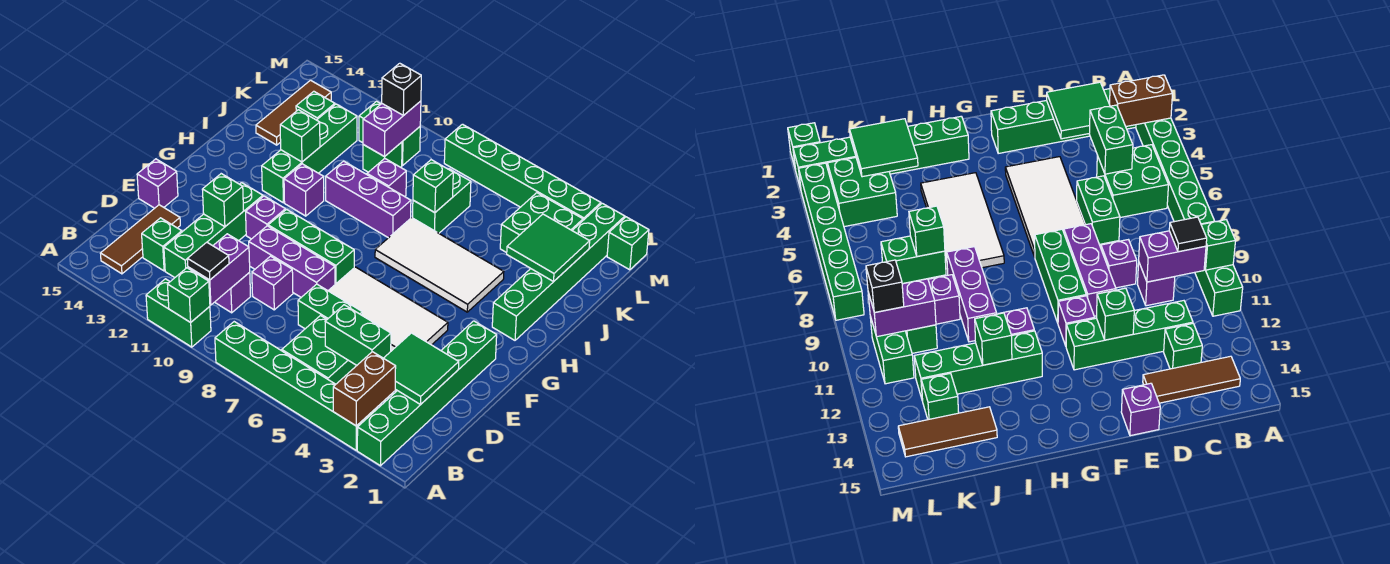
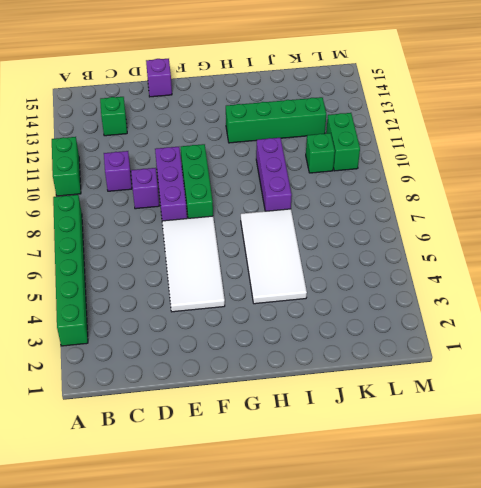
none -> green 1x6 brick [357,321,497,466]
none -> green 2x2 brick [282,316,357,384]
none -> brown 1x3 tile [100,205,180,274]
none -> green 1x4 brick [164,183,263,278]

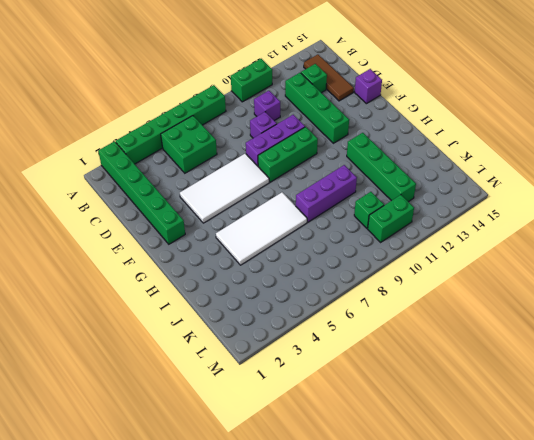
none -> green 1x2 brick [298,284,362,329]
none -> purple 1x1 brick [246,196,285,239]
none -> green 1x6 brick [492,203,625,340]
none -> purple 1x1 brick [284,164,324,216]

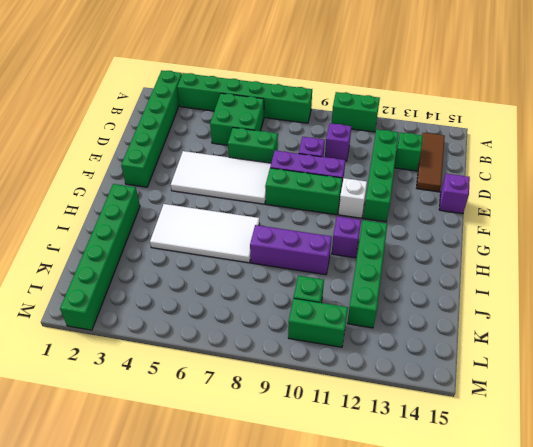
white 1x1 brick [338,178,367,218] -> purple 1x1 brick [246,196,285,239]
none -> green 1x2 brick [413,169,471,233]
none -> purple 1x1 brick [367,159,406,197]
none -> brown 1x3 tile [256,80,331,145]
none -> green 2x2 brick [500,193,583,253]

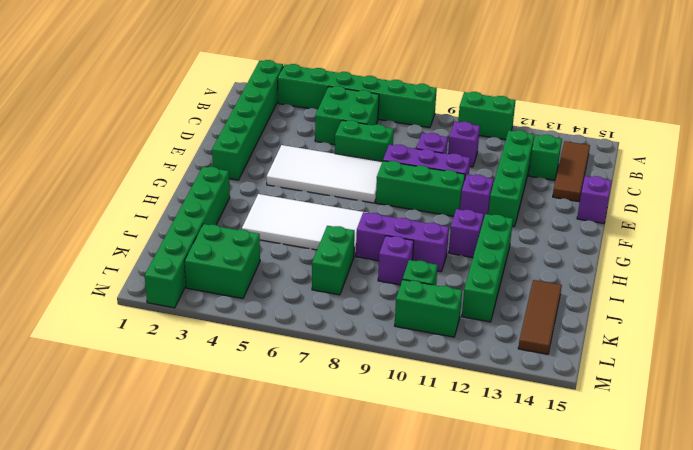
none -> green 1x1 brick [296,91,335,120]
none -> green 1x1 brick [607,217,649,270]
none -> green 1x6 brick [444,124,601,220]
none -> brown 1x2 brick [333,352,396,426]

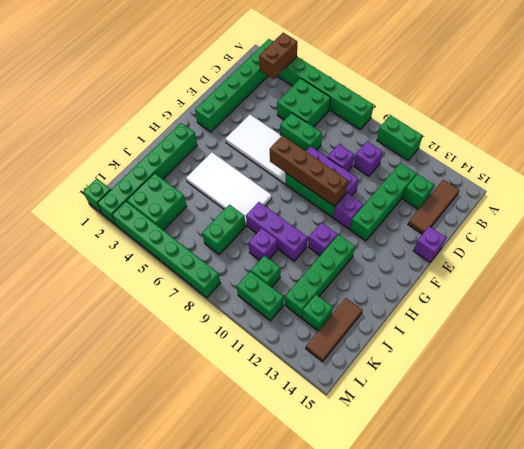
brown 1x4 brick [270,136,348,206] -> none
none -> green 1x1 brick [167,268,210,322]
none -> purple 1x2 brick [188,234,250,305]
none -> green 2x2 tile [384,333,459,404]
none -> green 1x2 brick [325,305,391,365]

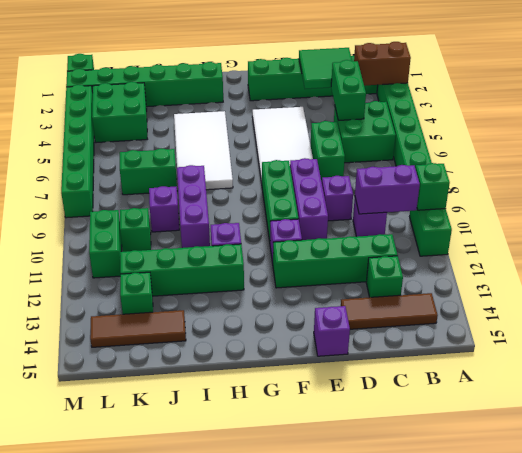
none -> green 1x1 brick [202,174,244,227]
none -> green 1x1 brick [280,110,320,162]
none -> green 2x2 tile [507,214,590,282]
none -> green 1x1 brick [413,160,453,213]

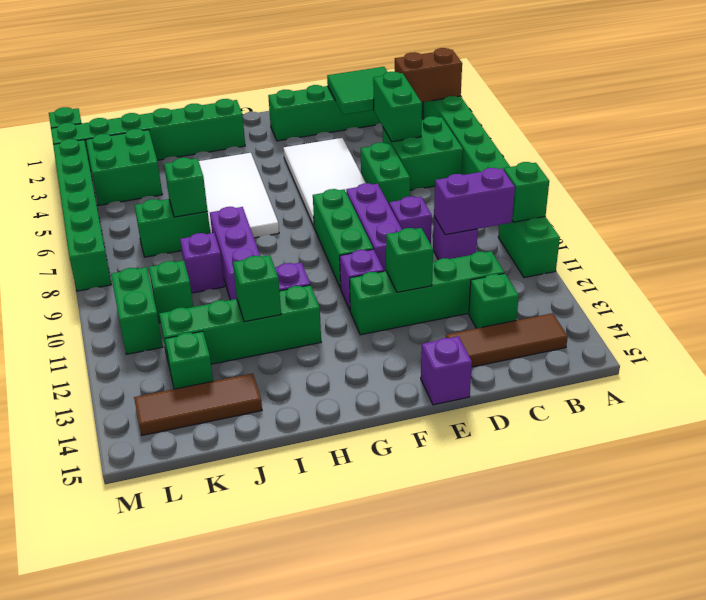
none -> green 2x2 tile [507,214,590,282]
none -> purple 1x2 brick [363,101,421,157]
none -> black 1x1 tile [187,242,229,280]
none -> black 1x1 brick [382,63,421,116]

